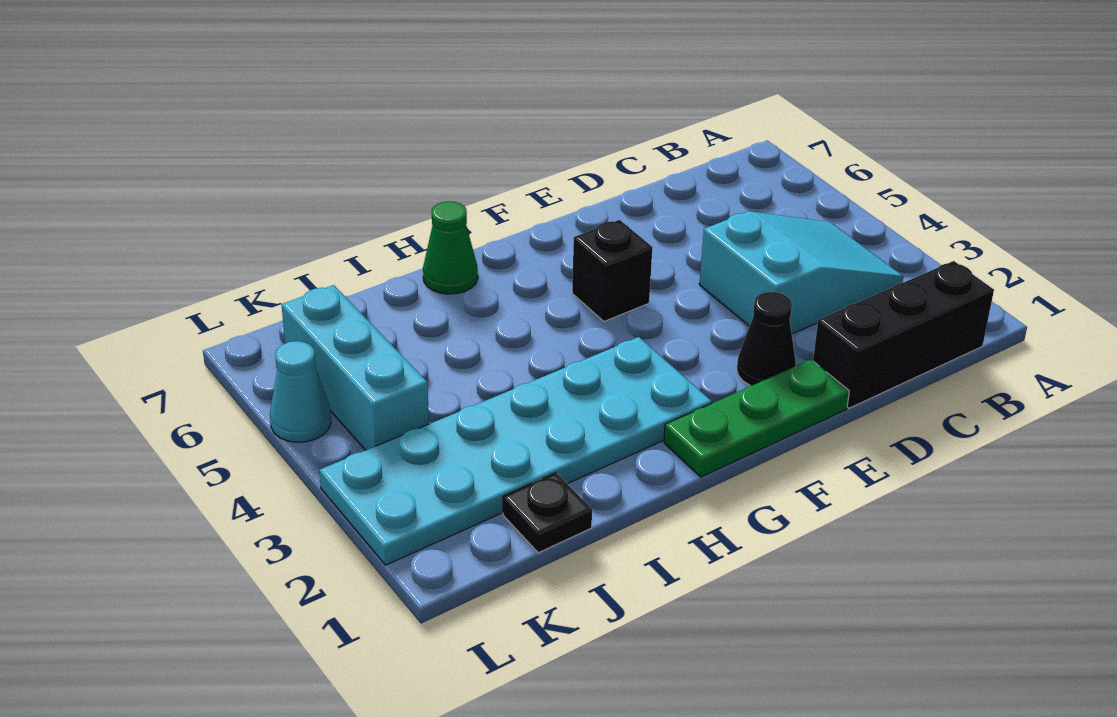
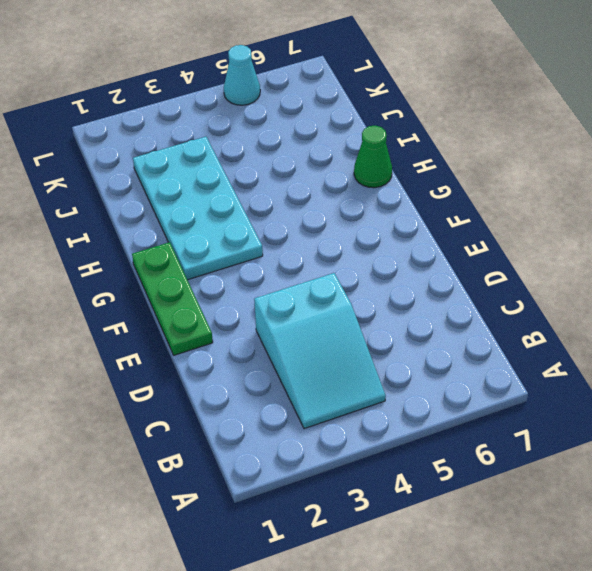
cyan 2x4 plate [133,137,263,280] -> cyan 2x6 plate [319,337,712,565]
none -> black 1x3 brick [813,261,994,408]
none -> black 1x1 cone [737,292,796,386]

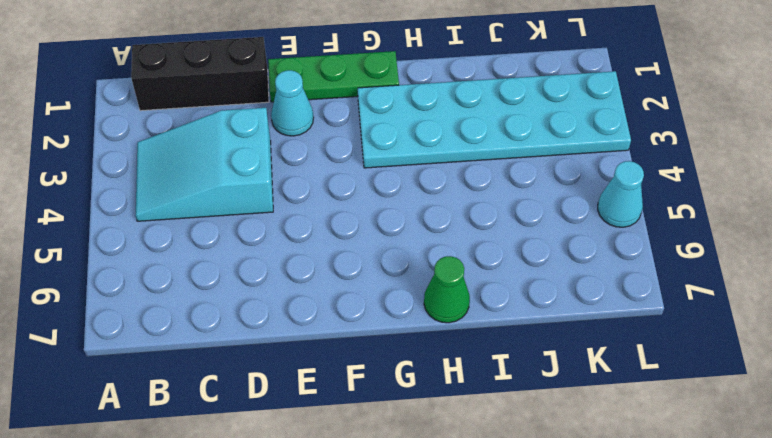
cyan 1x1 cone [271,70,314,136] -> black 1x1 cone [737,292,796,386]
none -> black 1x1 brick [572,220,653,321]
none -> black 1x1 plate [503,473,592,553]

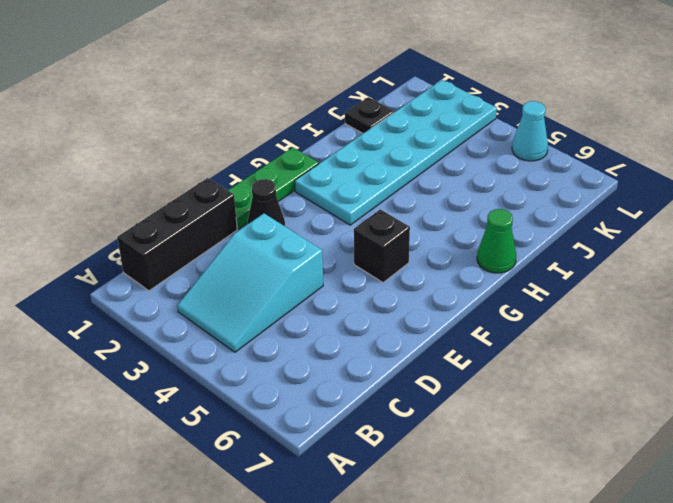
none -> cyan 1x3 brick [281,285,429,450]

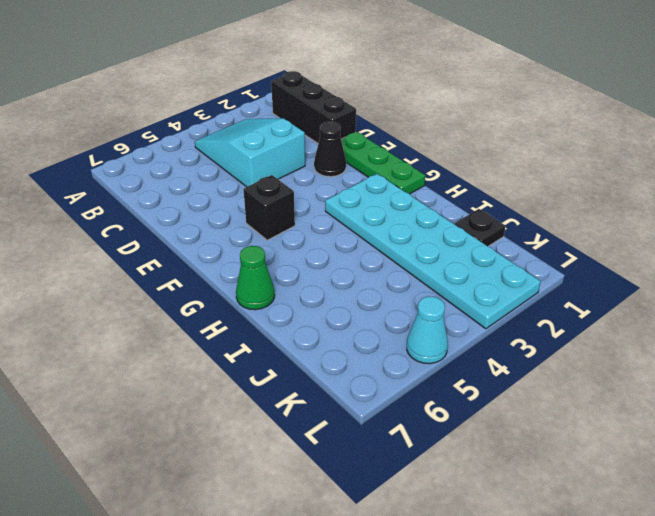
none -> cyan 1x3 brick [281,285,429,450]

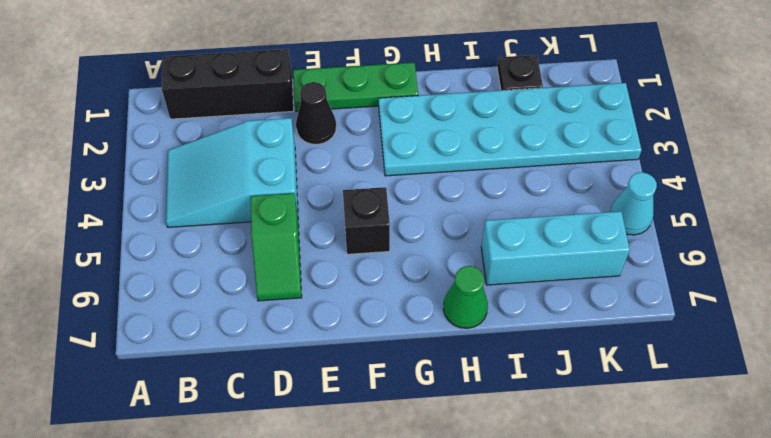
green 1x2 slope [251,193,302,301] -> none
cyan 1x3 brick [481,211,630,285] -> cyan 1x3 brick turned to [281,285,429,450]

